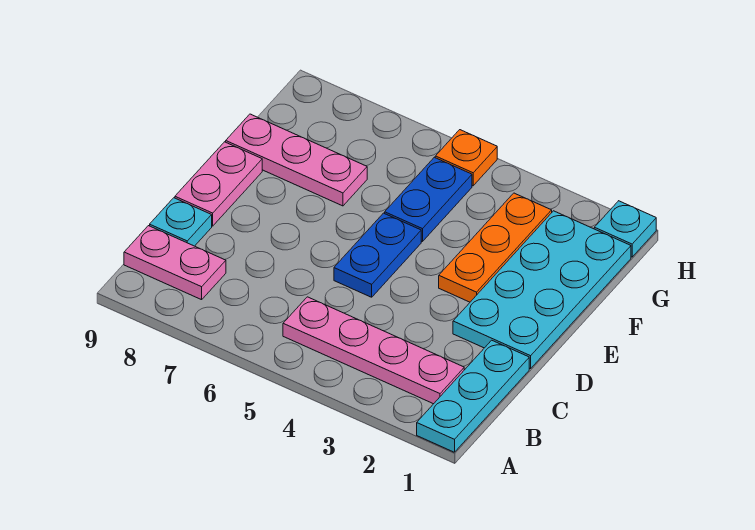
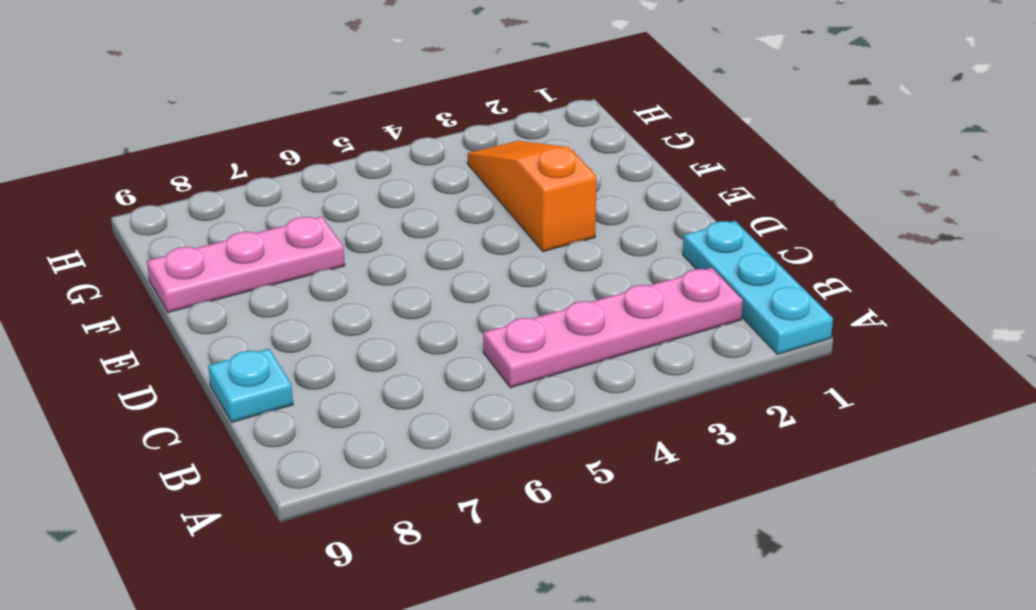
orange 1x3 slope [467,141,597,252] -> orange 1x3 plate [439,193,552,302]
none -> pink 1x2 plate [124,226,226,300]
none -> cyan 2x4 plate [453,211,631,369]
none -> blue 1x2 plate [334,213,421,297]

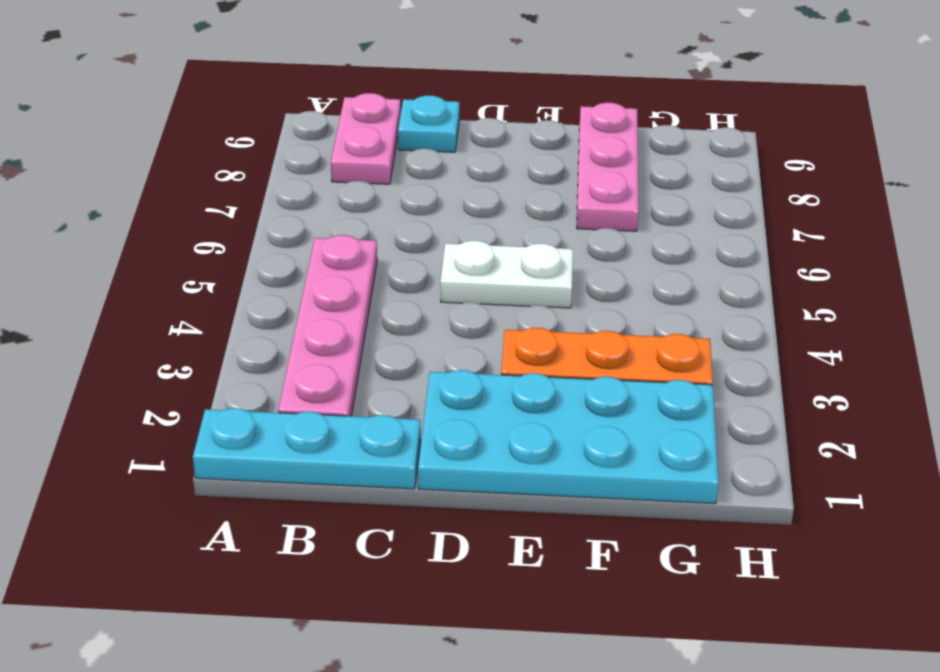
white 1x2 plate [440,241,573,308] -> blue 1x2 plate [334,213,421,297]
none -> pink 1x2 plate [175,142,262,226]
none -> blue 1x2 plate [385,157,472,242]
none -> cyan 1x1 plate [594,201,656,257]

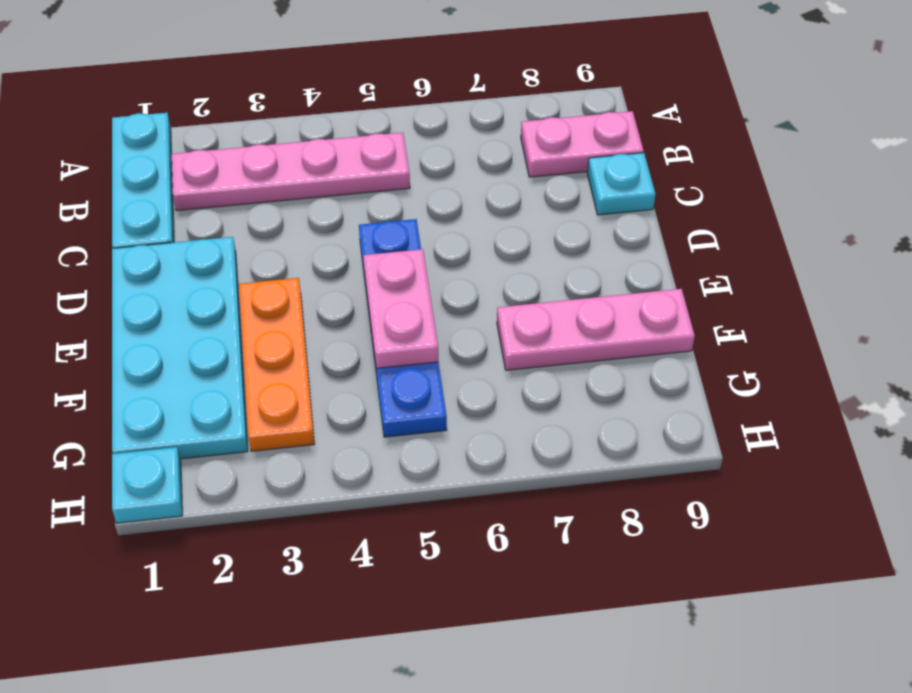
pink 1x2 plate [363,249,438,368] -> pink 1x2 plate moved to [175,142,262,226]
none -> orange 1x1 plate [435,130,497,186]

